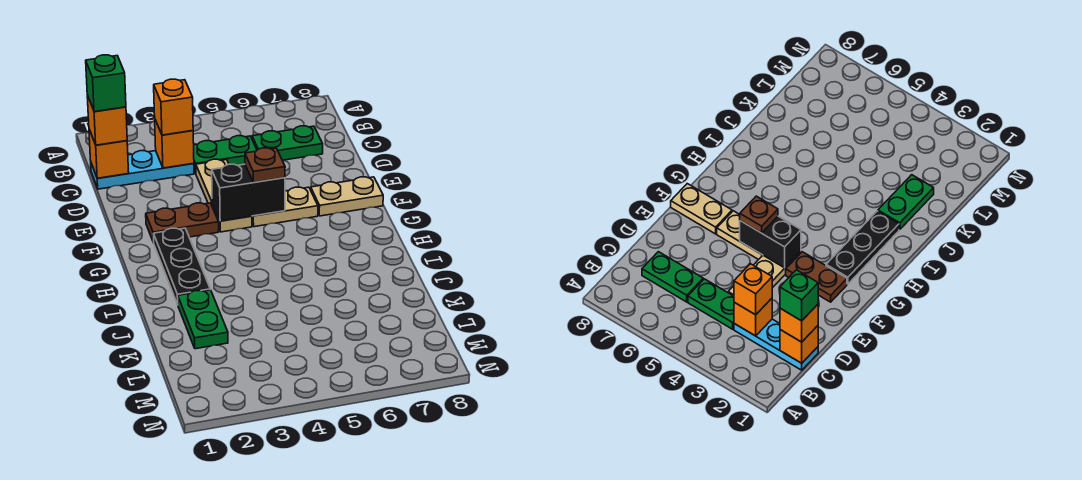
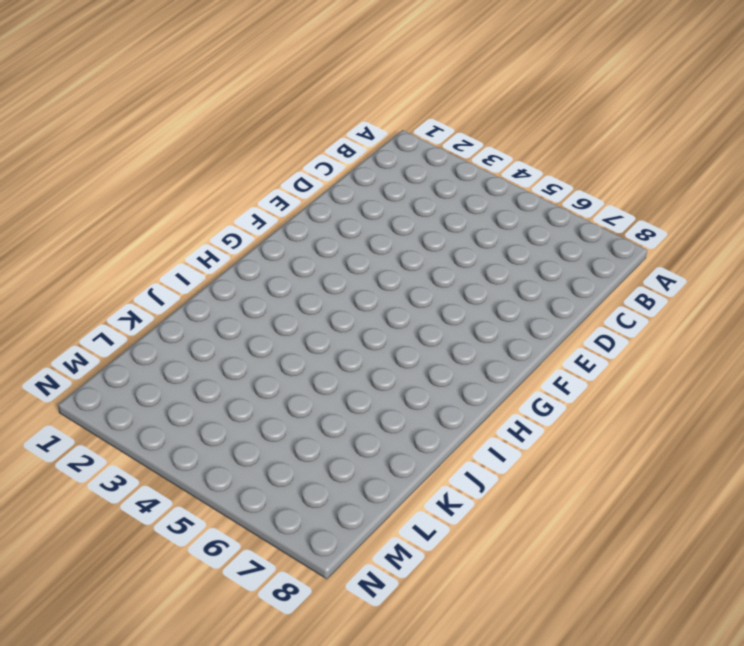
none -> cyan 1x3 plate [91,151,194,189]
none -> green 1x2 plate [194,135,257,173]
none -> green 1x2 plate [252,126,323,160]

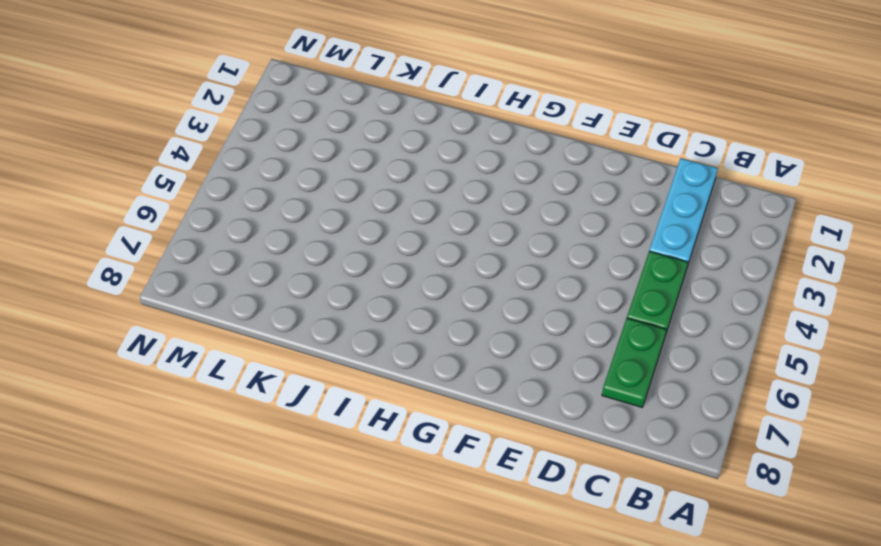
none -> tan 1x3 plate [196,159,252,232]
none -> brown 1x2 plate [146,203,219,243]
none -> tan 1x2 plate [252,187,318,227]

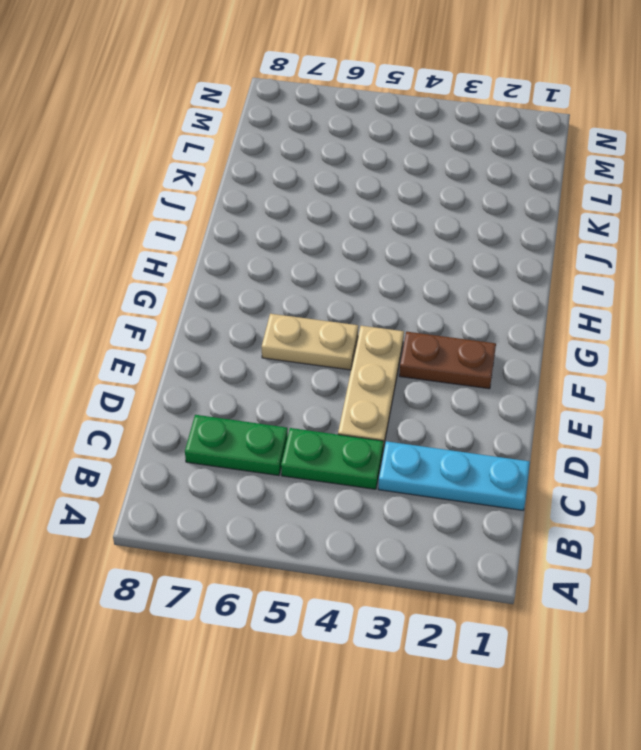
none -> tan 1x2 plate [311,177,383,216]
none -> black 1x3 plate [154,228,210,304]
none -> green 1x2 plate [178,290,228,349]

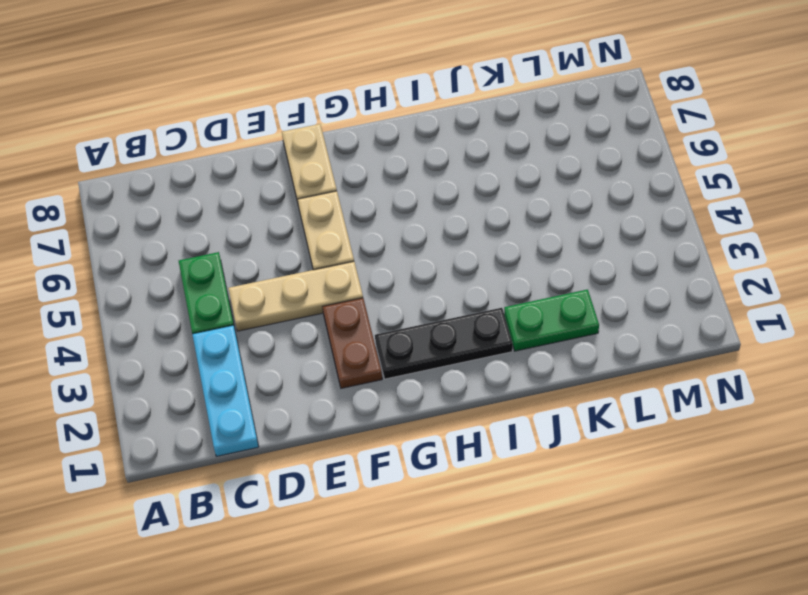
none -> green 1x2 plate [252,126,323,160]
none -> orange 1x1 brick [89,129,129,178]
none -> orange 1x1 brick [155,120,194,168]

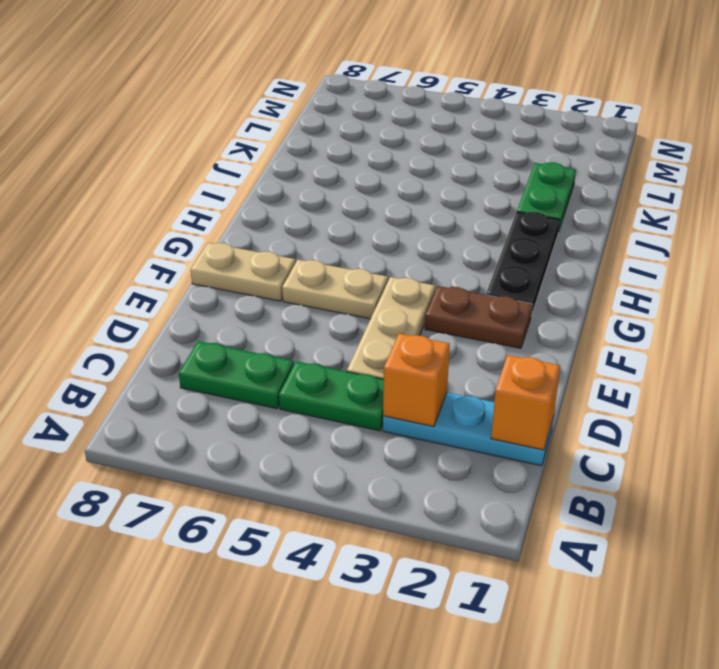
none -> black 1x2 brick [212,164,285,221]
none -> orange 1x1 brick [87,95,127,145]
none -> orange 1x1 brick [154,79,193,135]

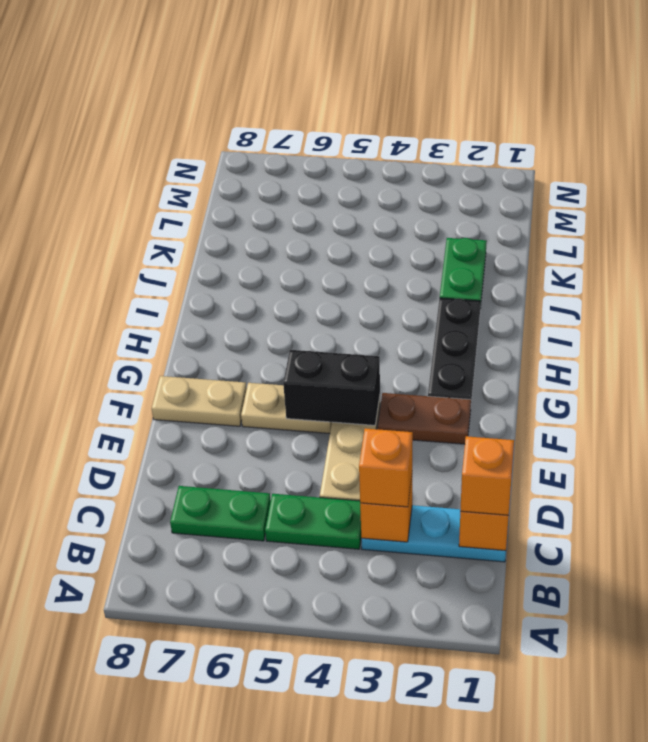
none -> brown 1x1 plate [245,148,285,182]
none -> green 1x1 brick [86,55,126,112]

